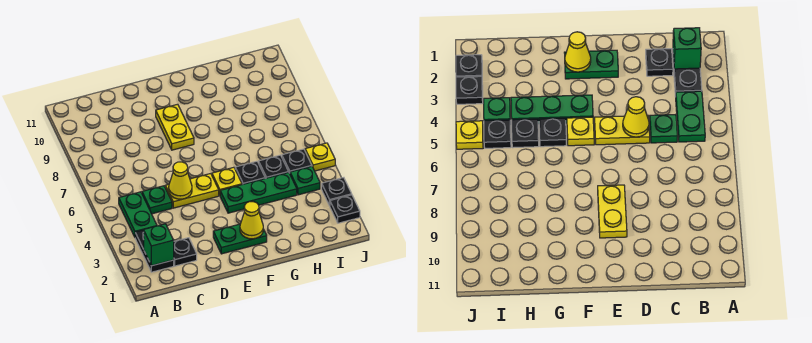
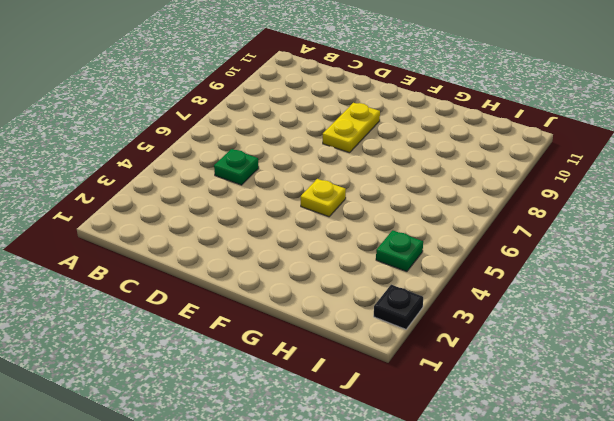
none -> black 1x2 plate [135,230,174,272]
none -> green 1x2 plate [119,192,157,237]
none -> black 1x1 plate [174,238,197,266]

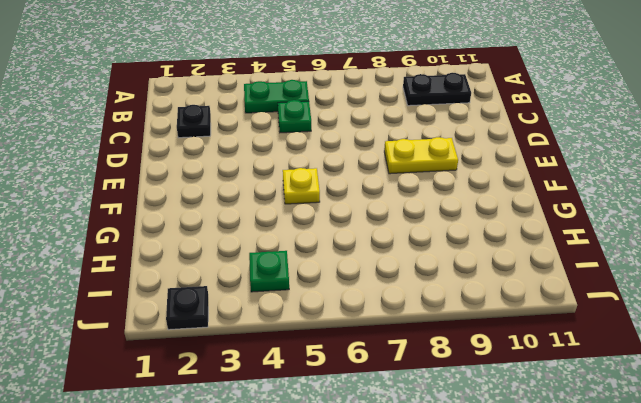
black 1x2 plate [403,73,471,106] -> black 1x2 plate moved to [135,230,174,272]
none -> yellow 1x2 plate [165,174,219,208]
none -> green 1x2 plate [213,224,267,254]
none -> green 1x3 plate [220,172,297,213]

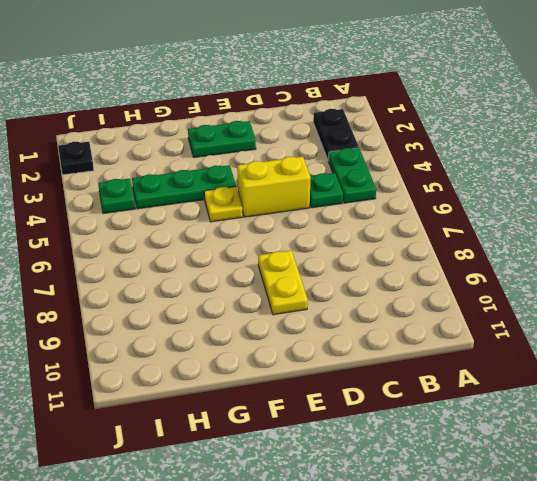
yellow 1x2 brick [237,157,311,217] -> yellow 1x2 plate [165,174,219,208]
none -> black 1x1 plate [174,238,197,266]
none -> black 1x1 plate [235,161,265,185]
none -> black 1x1 plate [259,155,288,178]

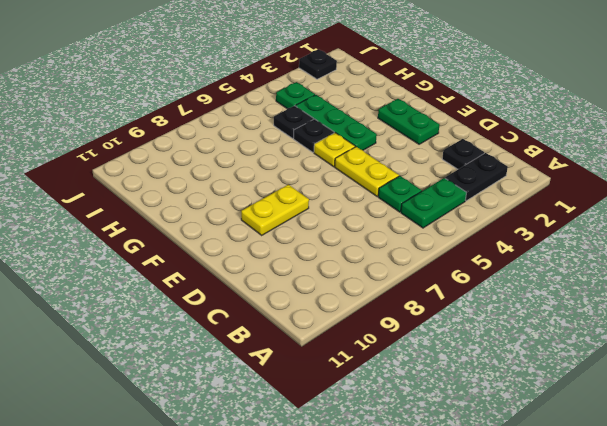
none -> black 1x1 plate [282,149,312,173]
none -> black 1x1 plate [322,178,352,206]
none -> yellow 1x1 plate [305,143,335,171]

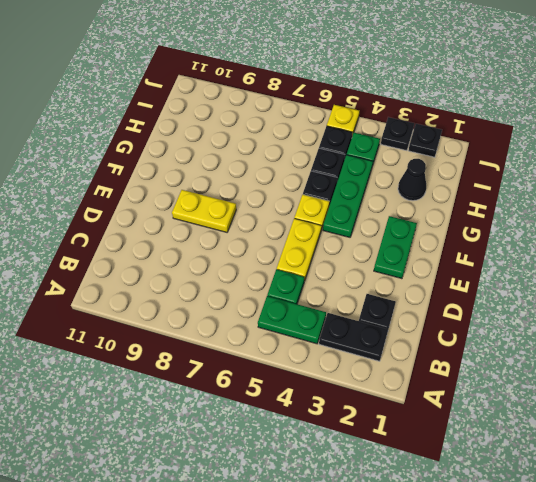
black 1x1 cone [398,159,426,201] -> none
none -> green 1x1 brick [144,224,174,266]
none -> yellow 1x1 cone [169,162,192,199]
none -> yellow 1x1 cone [240,202,263,239]

